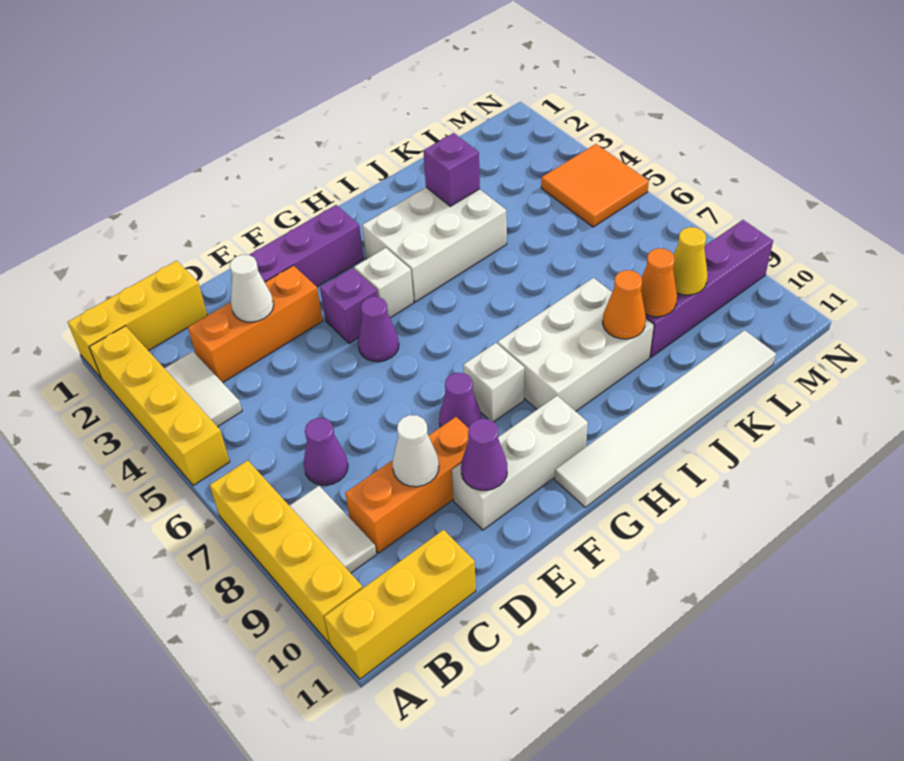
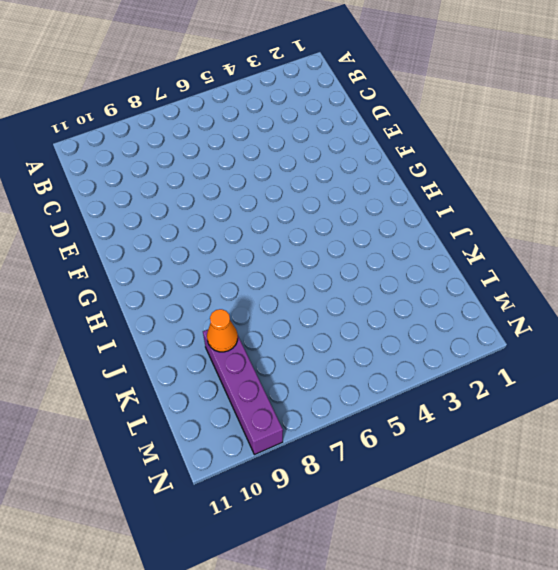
none -> yellow 1x3 brick [68,261,207,378]
none -> yellow 1x4 brick [89,326,230,486]
none -> yellow 1x4 brick [209,460,362,644]

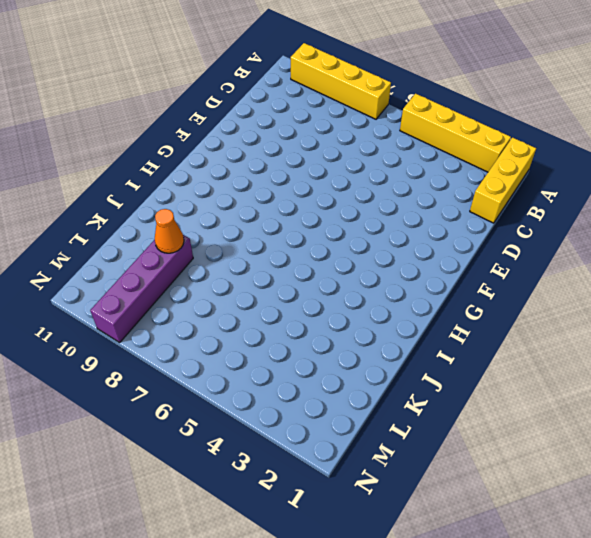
none -> yellow 1x3 brick [324,530,476,679]
none -> white 1x2 tile [164,351,242,427]
none -> white 1x2 tile [289,486,376,573]

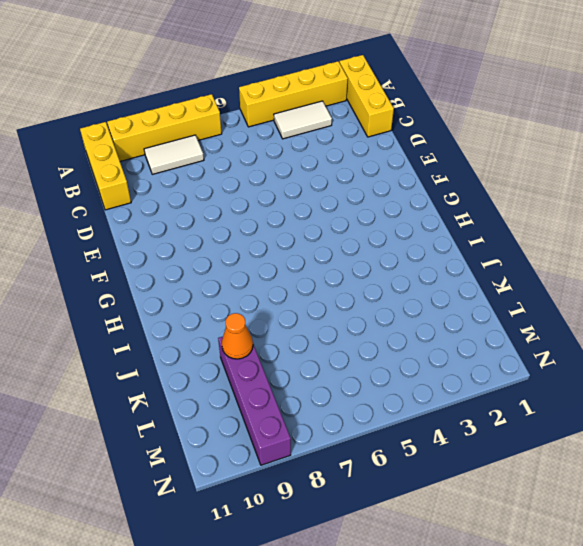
none -> orange 1x3 brick [188,265,323,383]
none -> purple 1x1 cone [304,418,348,485]
none -> orange 1x3 brick [345,417,469,553]

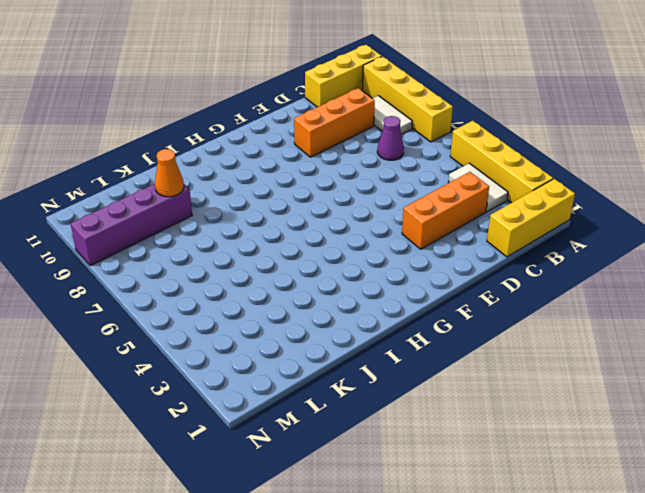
none -> purple 1x3 brick [249,205,364,287]
none -> white 1x3 brick [452,396,588,530]
none -> purple 1x1 brick [320,268,378,343]

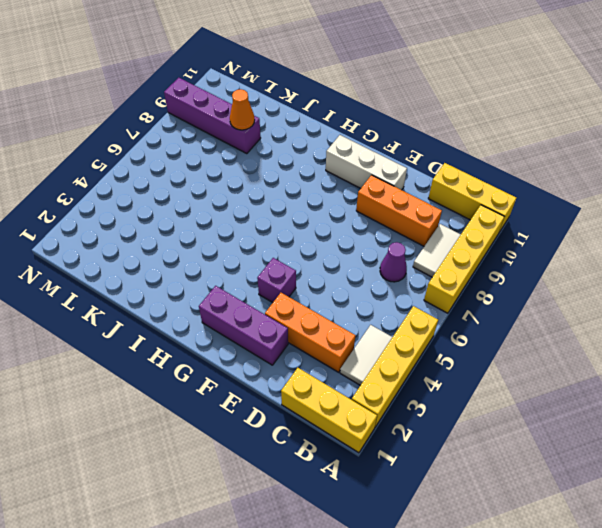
none -> purple 1x1 cone [358,297,399,362]
none -> purple 1x1 cone [439,373,482,428]
none -> white 1x1 brick [354,248,414,318]

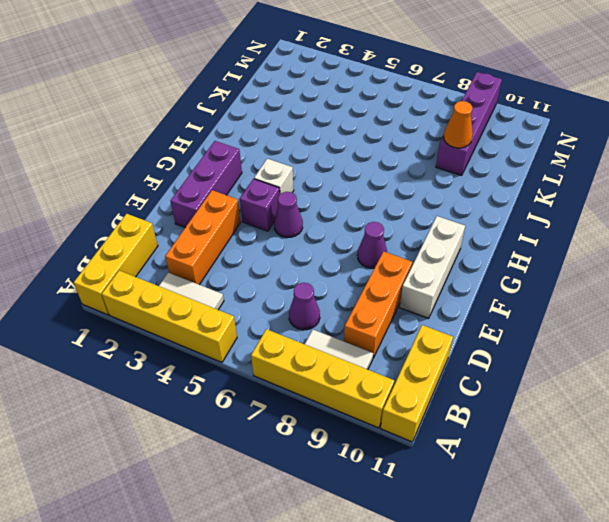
none -> white 1x1 brick [463,343,525,422]
none -> white 1x6 tile [555,330,776,507]
none -> white 2x3 brick [362,187,507,302]

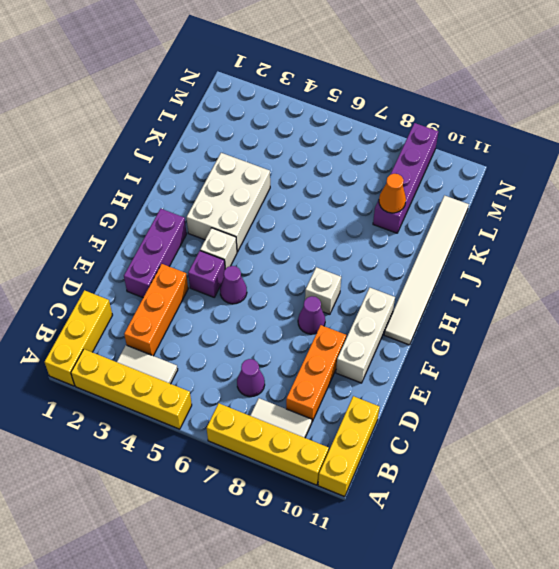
none -> white 2x3 brick [498,278,654,411]
none -> orange 2x2 tile [541,144,649,227]
none -> white 1x1 cone [230,255,274,322]

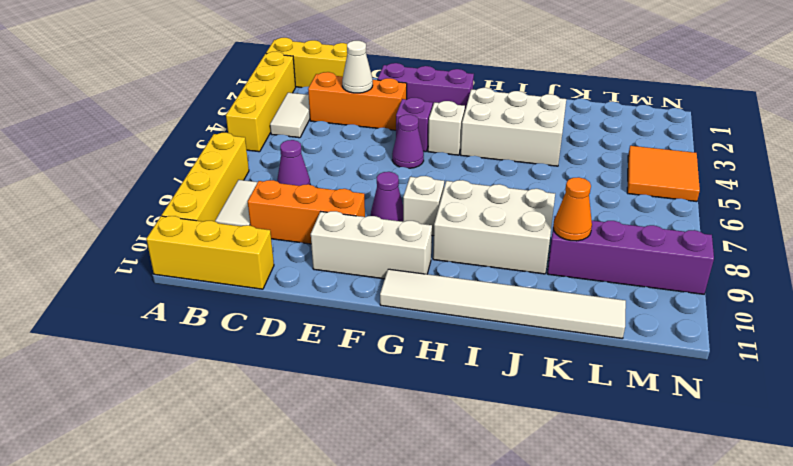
none -> white 1x1 cone [392,415,439,487]
none -> purple 1x1 cone [461,418,507,490]
none -> purple 1x1 brick [423,133,480,206]

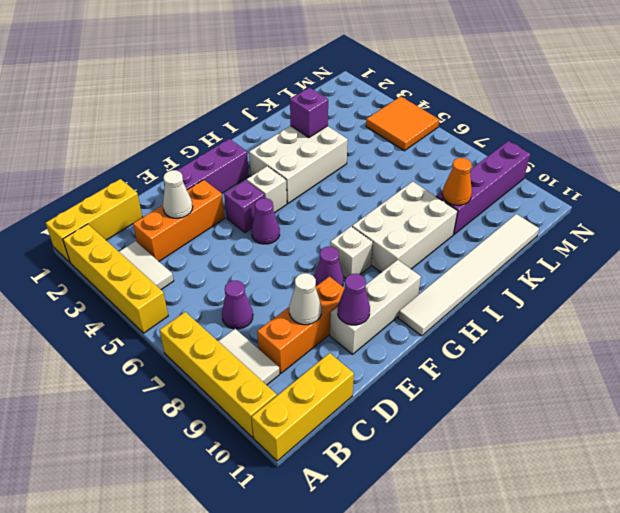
none -> orange 1x1 cone [603,270,646,339]
none -> yellow 1x1 cone [673,227,708,295]

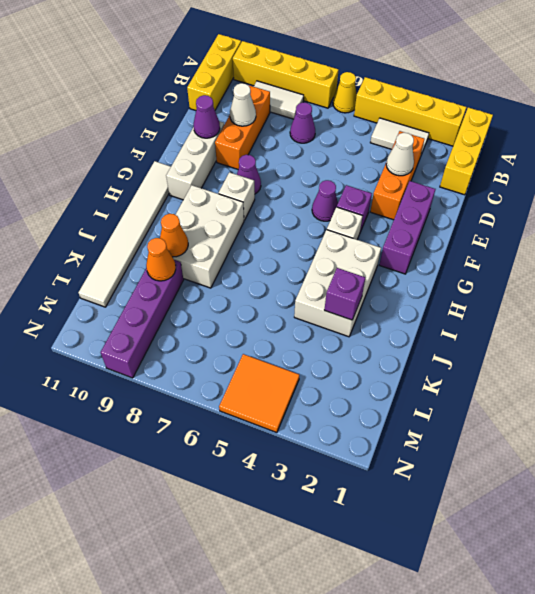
yellow 1x1 cone [333,72,357,113] -> yellow 1x1 cone moved to [673,227,708,295]

